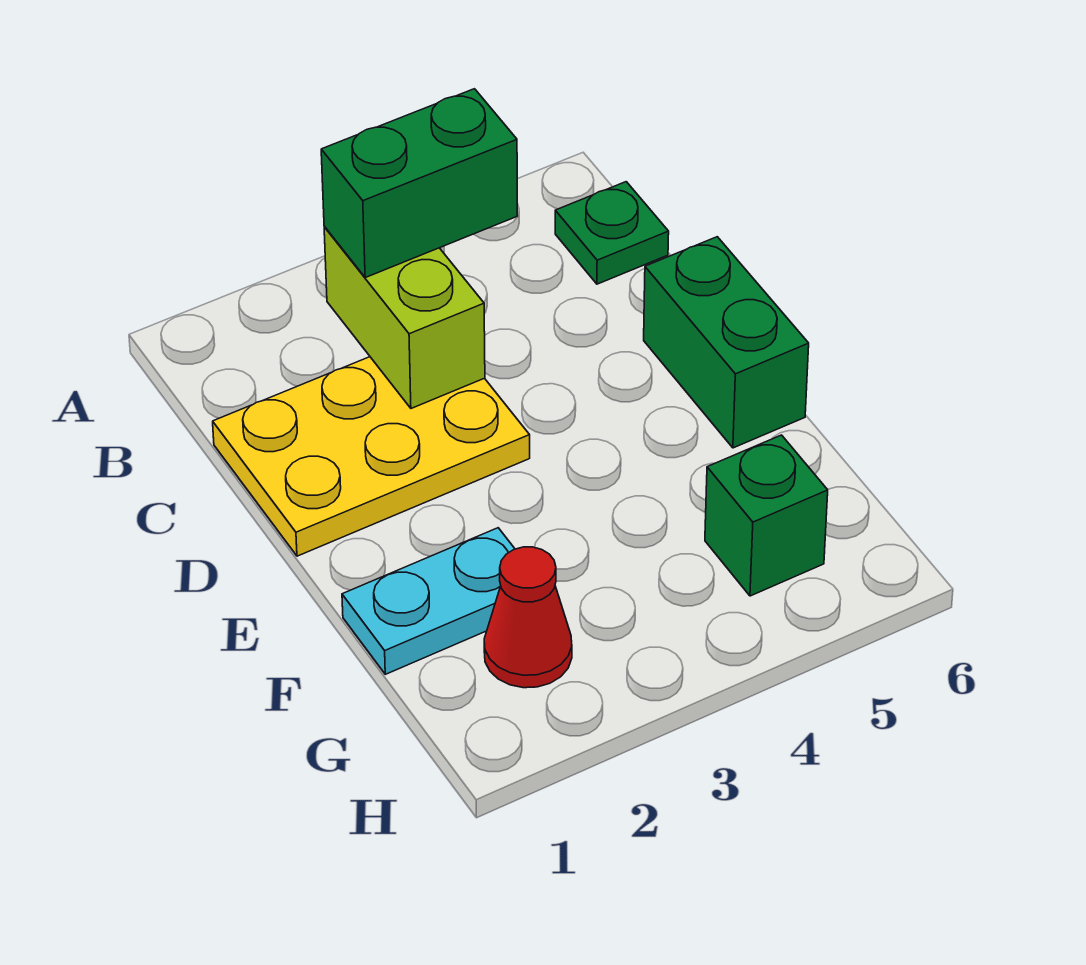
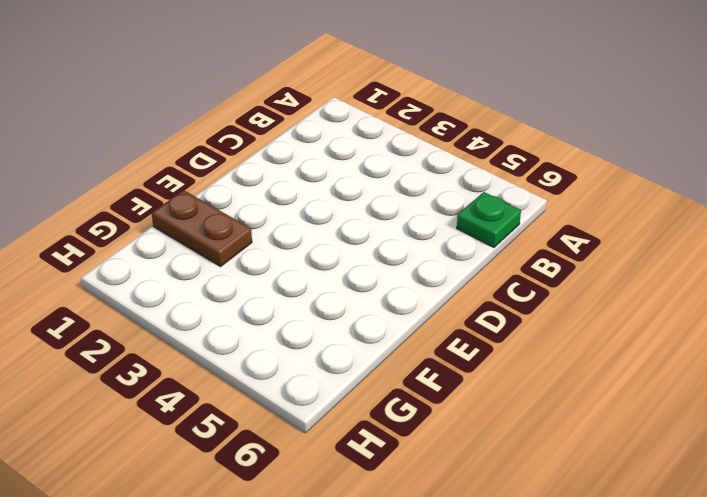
brown 1x2 plate [152,190,252,266] -> cyan 1x2 plate [342,528,515,674]
none -> yellow 2x3 plate [213,357,530,556]
none -> green 1x2 brick [644,237,809,448]

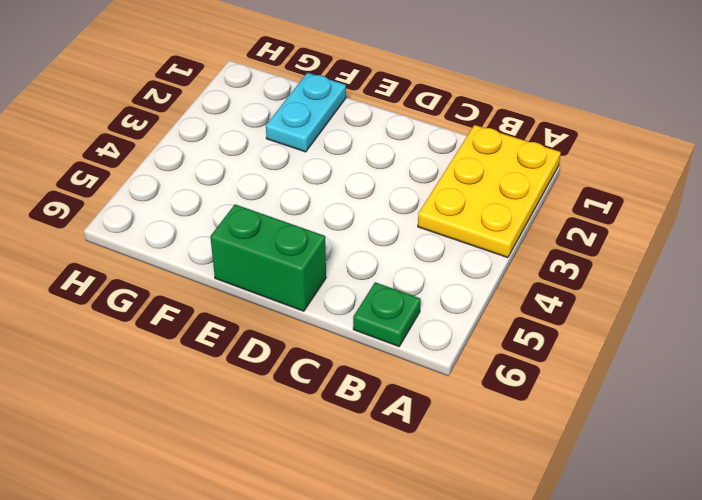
yellow 2x3 plate [418,125,561,258] -> yellow 2x3 plate moved to [213,357,530,556]
none -> red 1x1 cone [484,547,572,688]
none -> green 1x1 brick [705,435,828,596]

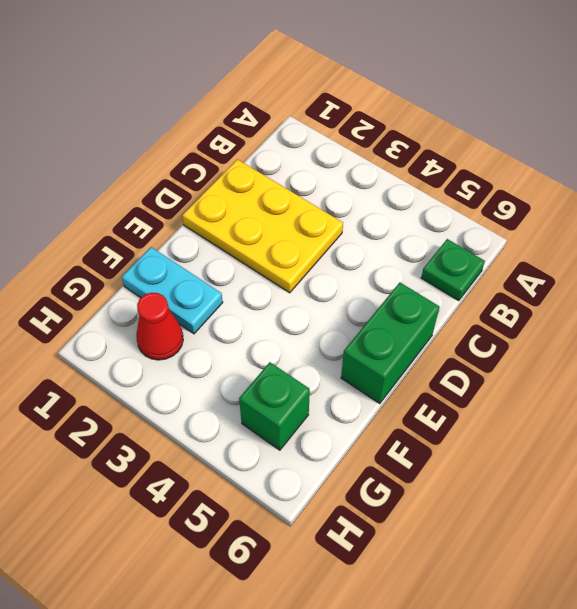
none -> lime 1x2 brick [324,227,485,408]
none -> green 1x2 brick [321,89,517,277]

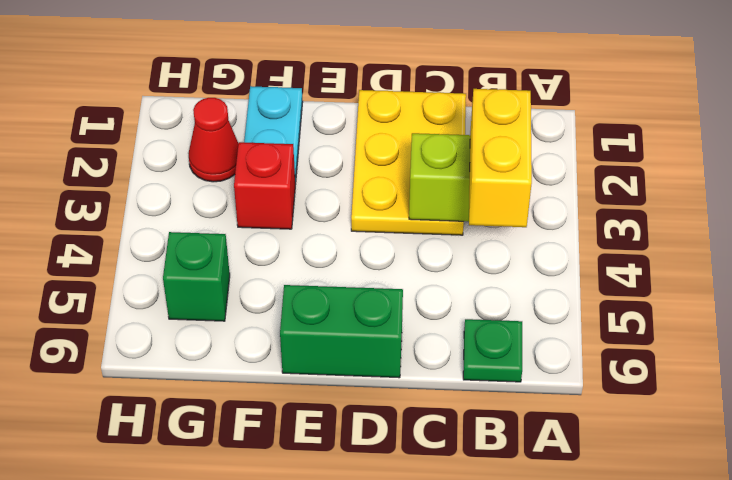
yellow 1x2 brick [469,89,532,227] -> green 1x2 brick [321,89,517,277]
red 1x1 brick [234,142,295,229] -> none

